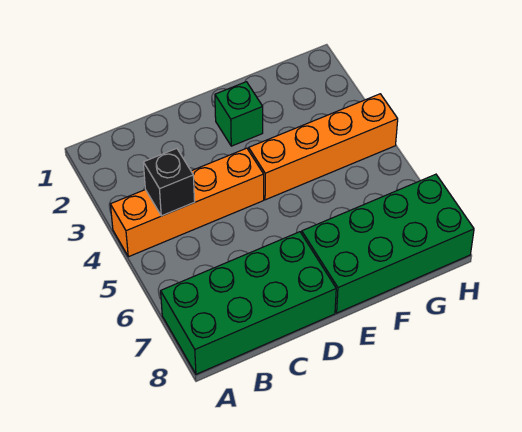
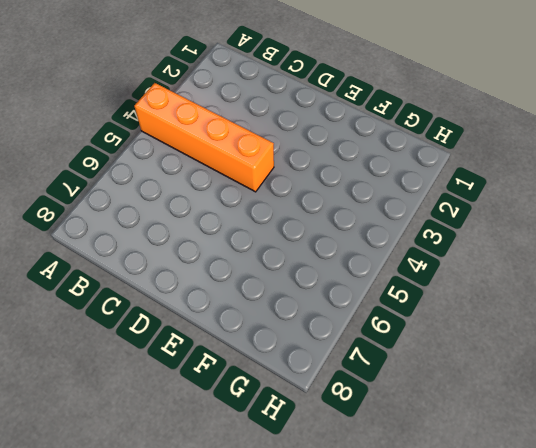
none -> green 2x4 brick [161,232,336,374]
none -> green 1x1 brick [215,82,263,146]

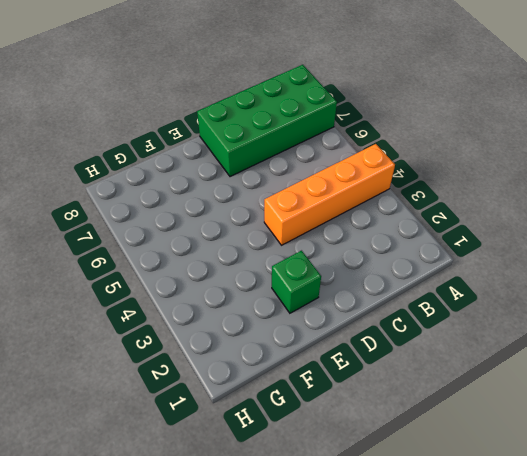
none -> orange 1x4 brick [249,94,398,200]
none -> green 2x4 brick [302,174,474,313]

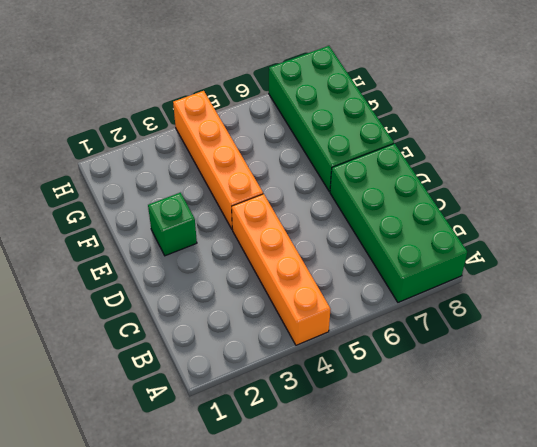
none -> black 1x1 brick [143,148,195,216]

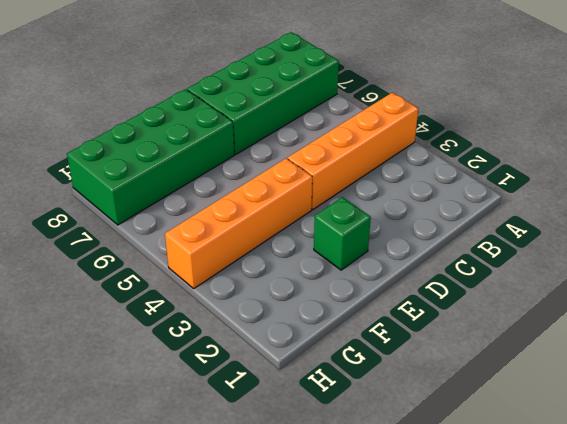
none -> black 1x1 brick [143,148,195,216]

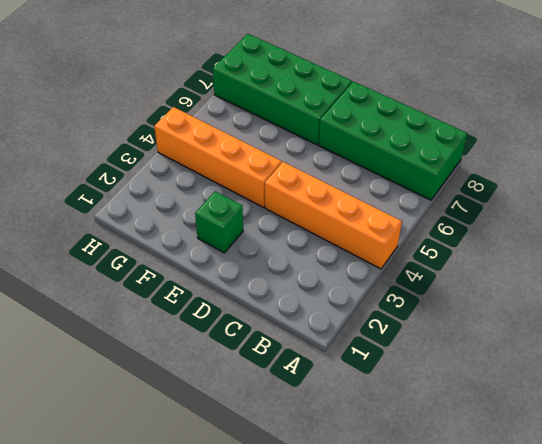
none -> black 1x1 brick [143,148,195,216]

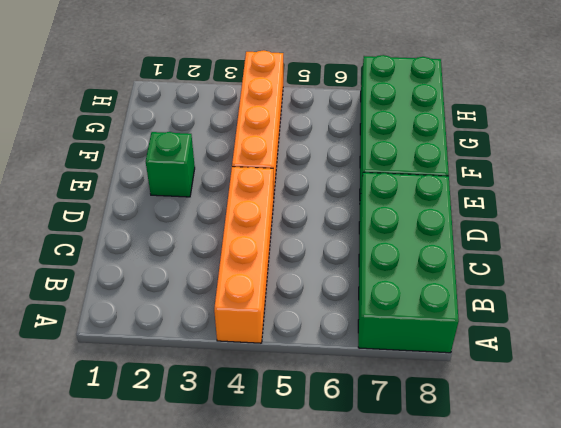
none -> black 1x1 brick [143,148,195,216]

